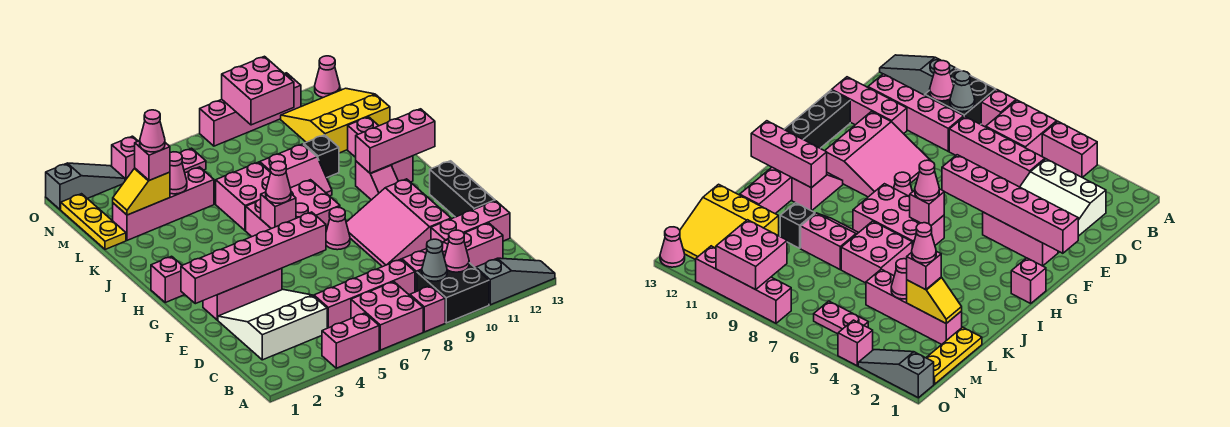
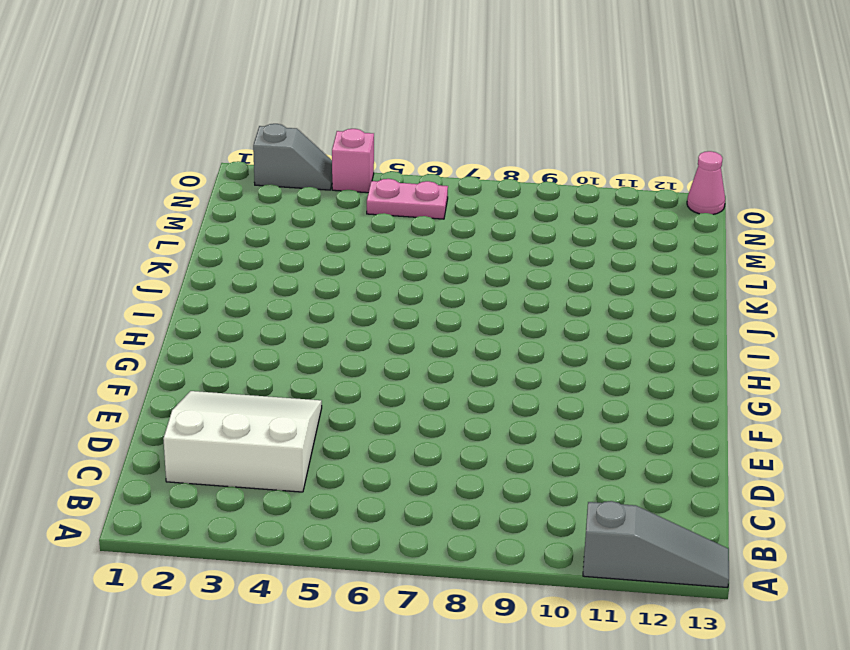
grey 1x2 slope [253,124,332,190] -> grey 1x3 slope [46,163,125,210]
none -> pink 1x2 brick [322,313,379,368]
none -> pink 2x2 brick [351,282,423,350]
none -> pink 1x1 brick [410,286,445,332]
none -> black 2x2 brick [417,263,489,323]

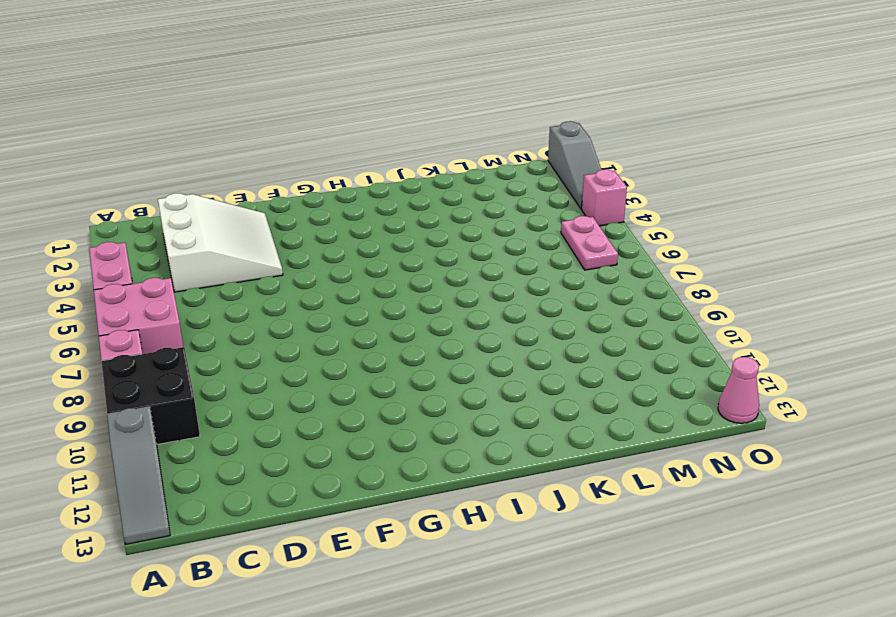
none -> pink 1x4 brick [314,259,415,328]
none -> pink 1x4 brick [402,223,503,292]
none -> pink 1x3 brick [431,201,510,242]
none -> pink 3x3 slope [346,179,451,267]

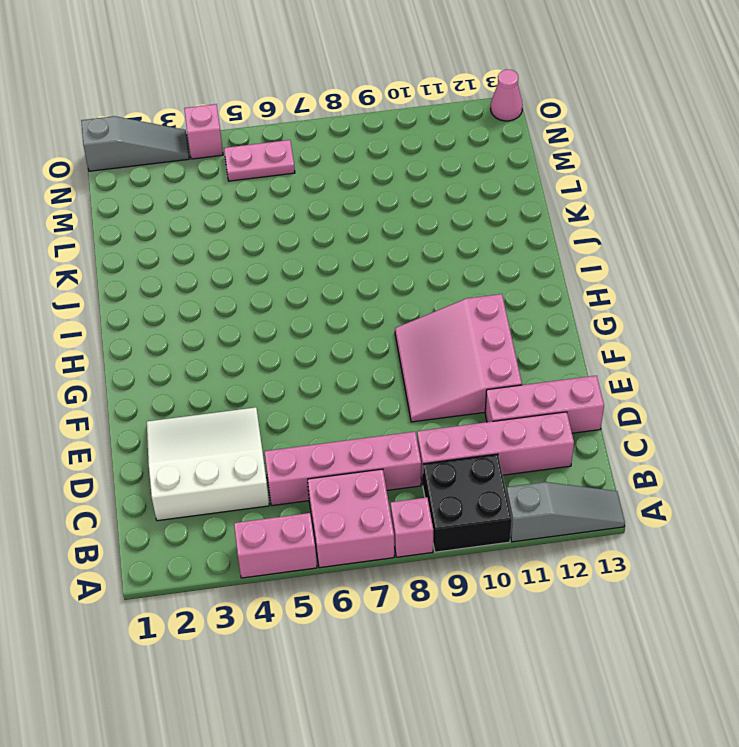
none -> black 1x3 brick [430,161,495,217]
none -> pink 1x3 brick [203,268,282,320]
none -> pink 1x1 cone [326,207,350,250]
none -> pink 1x1 brick [151,256,185,302]

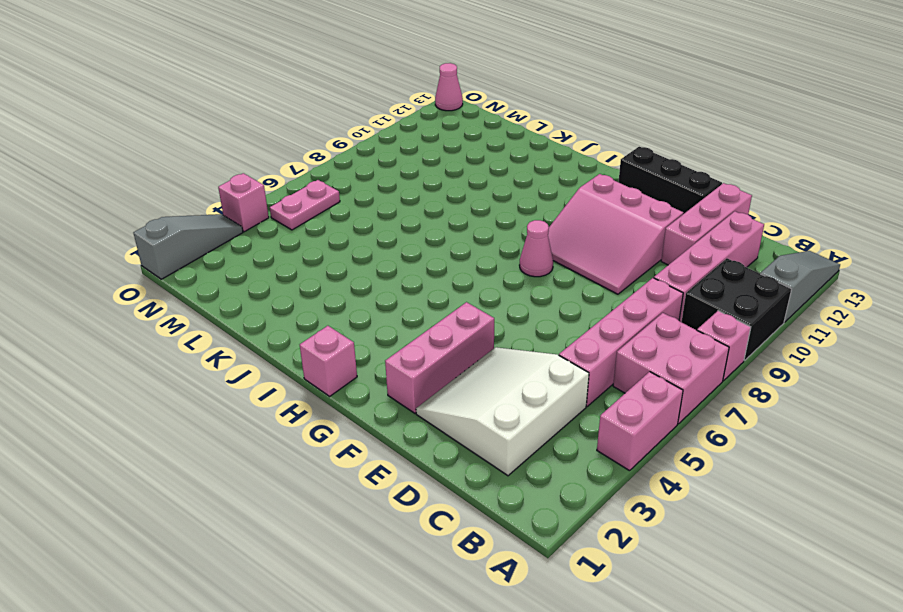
none -> pink 2x3 brick [246,180,340,237]
none -> pink 1x2 slope [356,161,398,200]
none -> pink 1x3 brick [348,117,413,182]
none -> pink 2x2 brick [216,162,271,231]

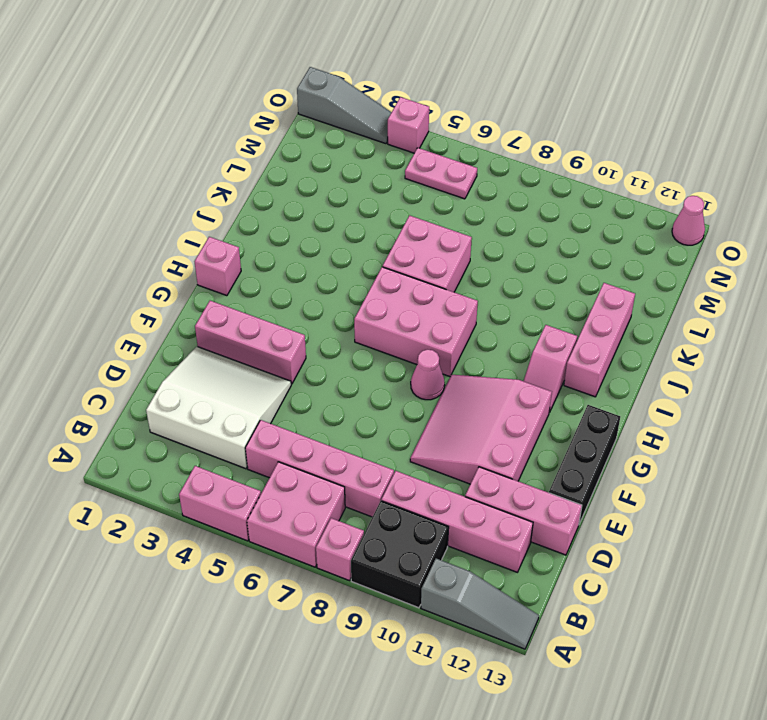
none -> pink 2x2 slope [260,144,332,196]
none -> black 1x1 brick [304,135,339,178]
none -> yellow 1x3 plate [61,194,126,249]
none -> pink 1x4 brick [113,167,214,240]

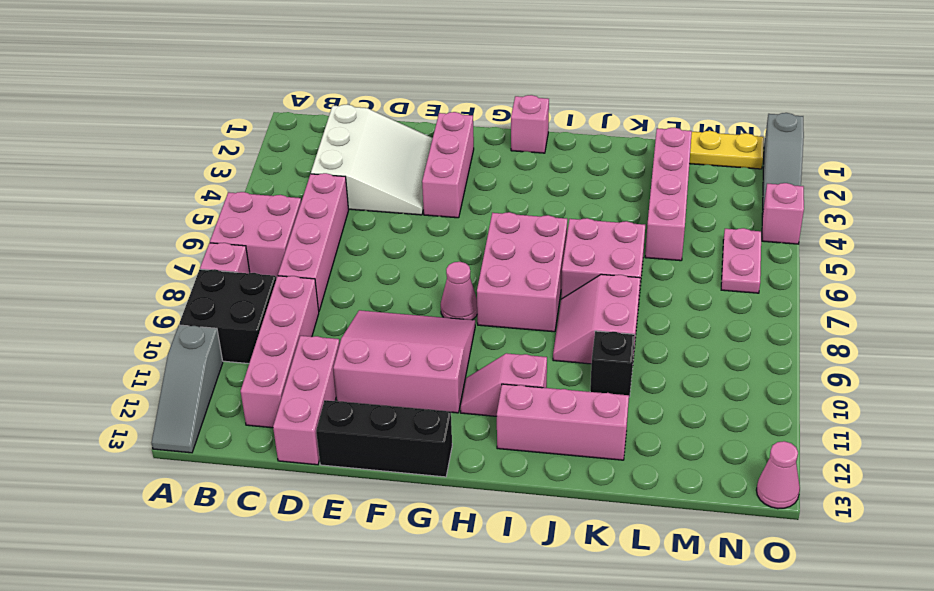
none -> pink 1x2 brick [322,313,379,368]
none -> yellow 3x3 slope [281,88,390,153]
none -> pink 1x4 brick [200,73,301,146]
none -> grey 1x1 cone [422,239,447,281]

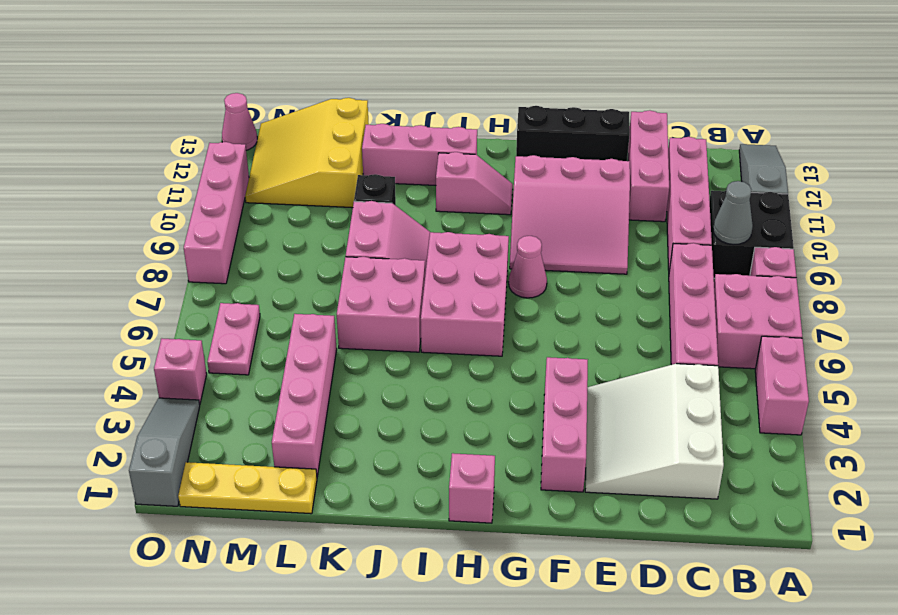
none -> pink 1x1 cone [444,230,469,272]
none -> pink 1x6 brick [181,212,326,304]
none -> pink 1x1 brick [261,192,296,229]
none -> pink 1x3 brick [356,109,435,173]

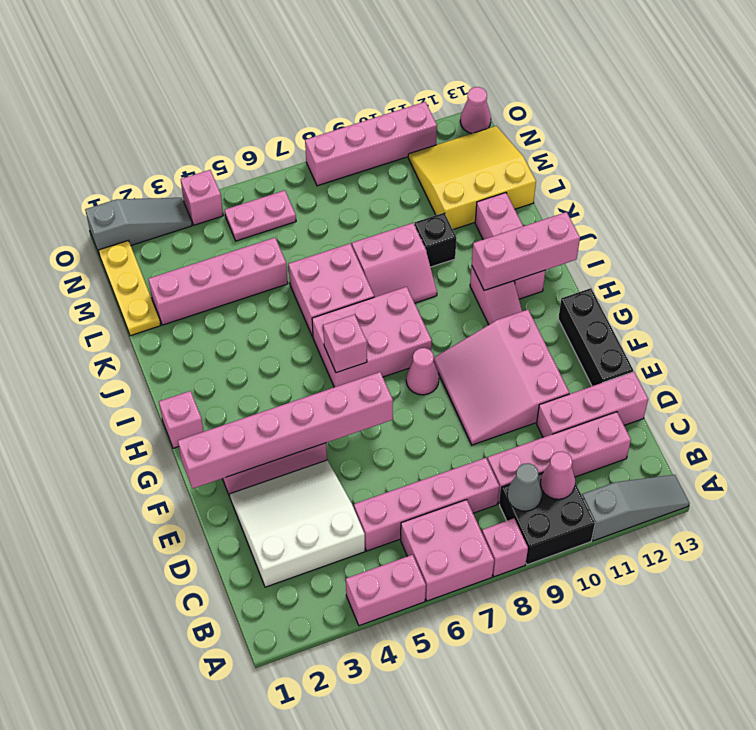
none -> yellow 1x2 slope [113,169,170,215]
none -> pink 1x1 cone [170,152,187,194]
none -> pink 2x2 brick [222,56,294,125]
none -> pink 1x1 cone [266,161,291,203]

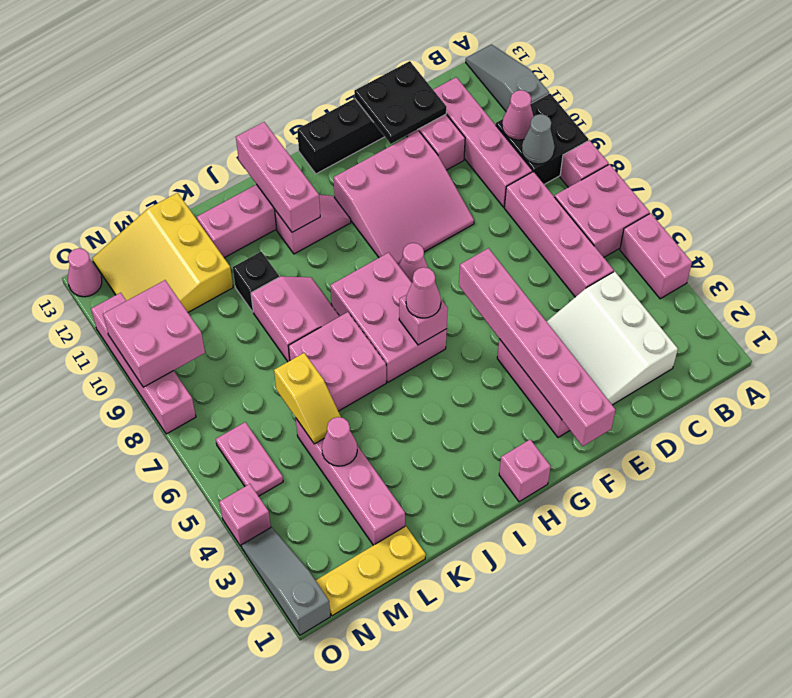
black 2x2 plate [354,61,446,144] -> none
yellow 1x2 slope [274,353,341,444] -> yellow 1x2 slope moved to [113,169,170,215]
none -> pink 1x1 brick [135,141,170,181]
none -> pink 1x1 cone [140,110,165,152]

